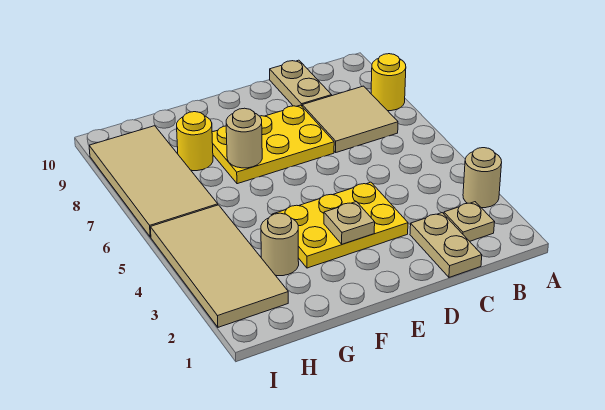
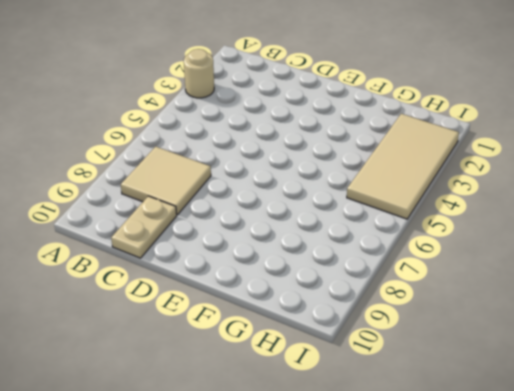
none -> yellow 1x1 round brick [371,54,406,111]
none -> tan 1x1 plate [444,202,494,241]
none -> tan 1x2 plate [410,213,482,277]

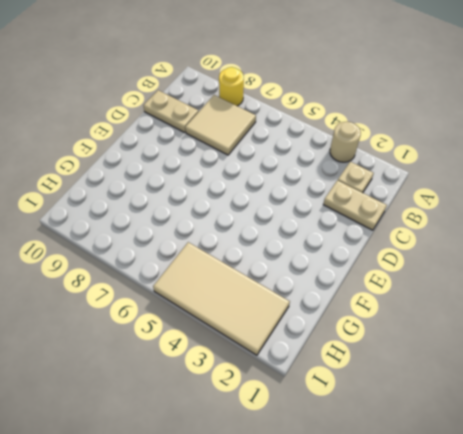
none -> yellow 2x3 plate [272,182,408,268]
none -> yellow 2x3 plate [212,105,334,184]
none -> tan 1x1 round brick [261,213,299,276]

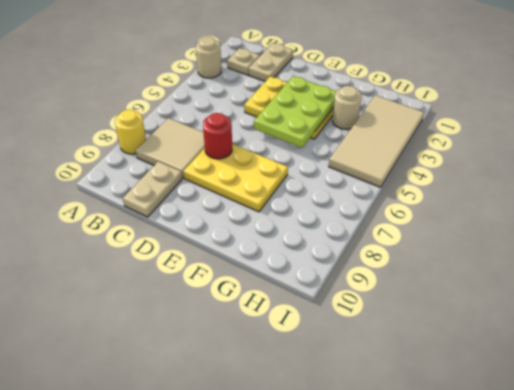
red 1x1 round brick [203,113,232,159] -> none
lime 2x3 plate [254,76,336,148] -> tan 1x1 plate [324,202,375,244]
none -> yellow 1x1 round brick [177,112,213,171]
none -> tan 2x4 tile [89,126,218,237]
none -> tan 1x1 round brick [226,108,262,168]

